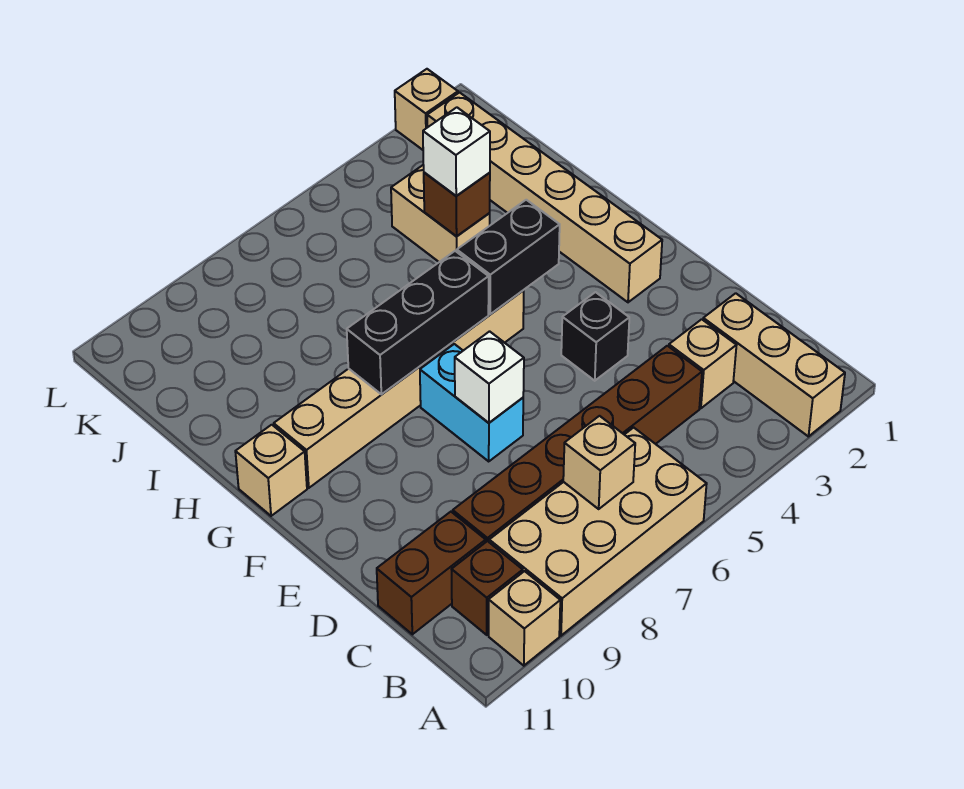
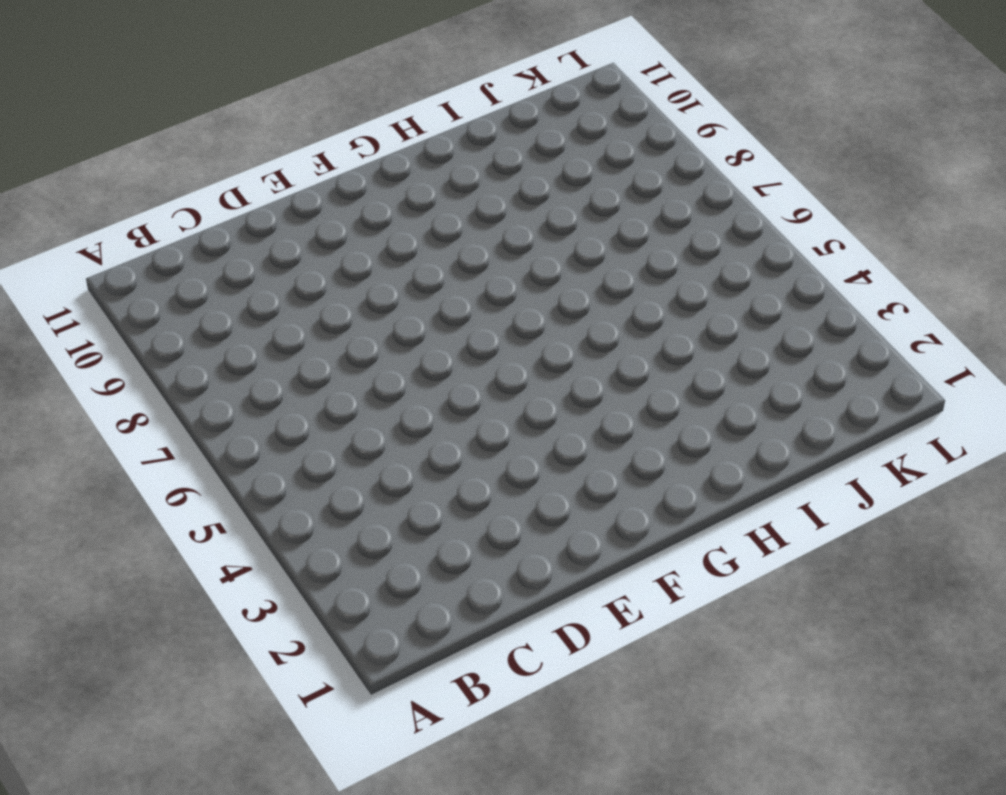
none -> tan 1x3 brick [703,293,845,436]
none -> tan 2x4 brick [489,428,707,636]
none -> tan 1x1 brick [489,571,560,666]

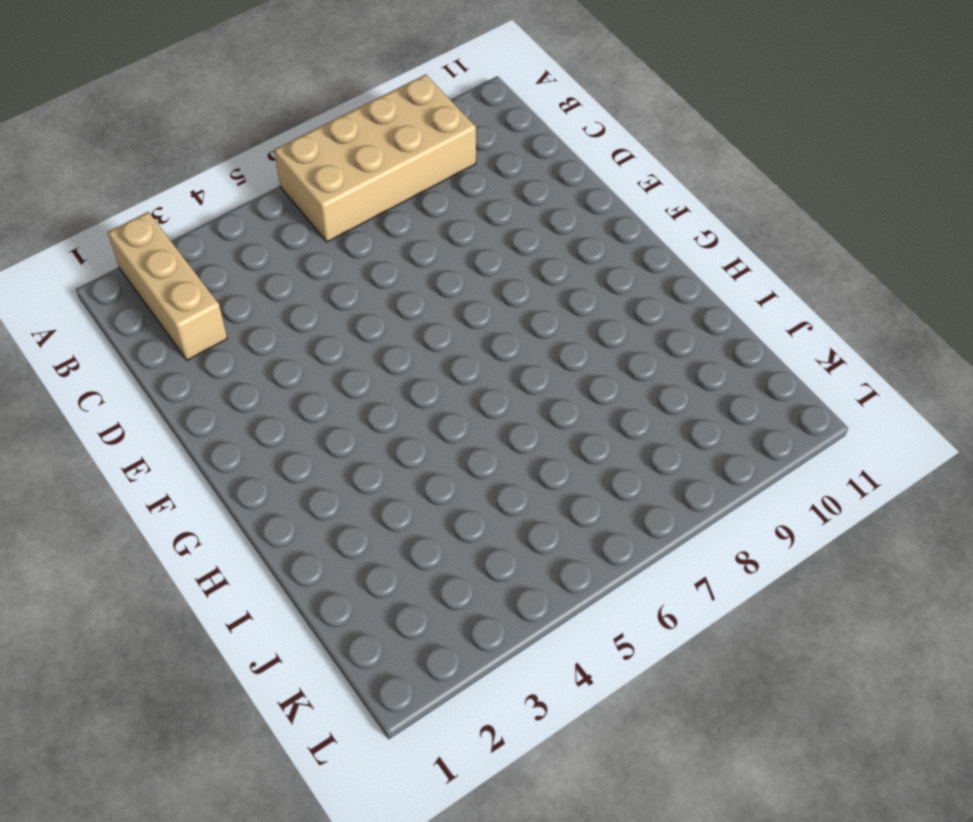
none -> tan 1x1 brick [489,571,560,666]
none -> brown 1x1 brick [451,541,523,635]
none -> tan 1x1 brick [669,319,737,408]

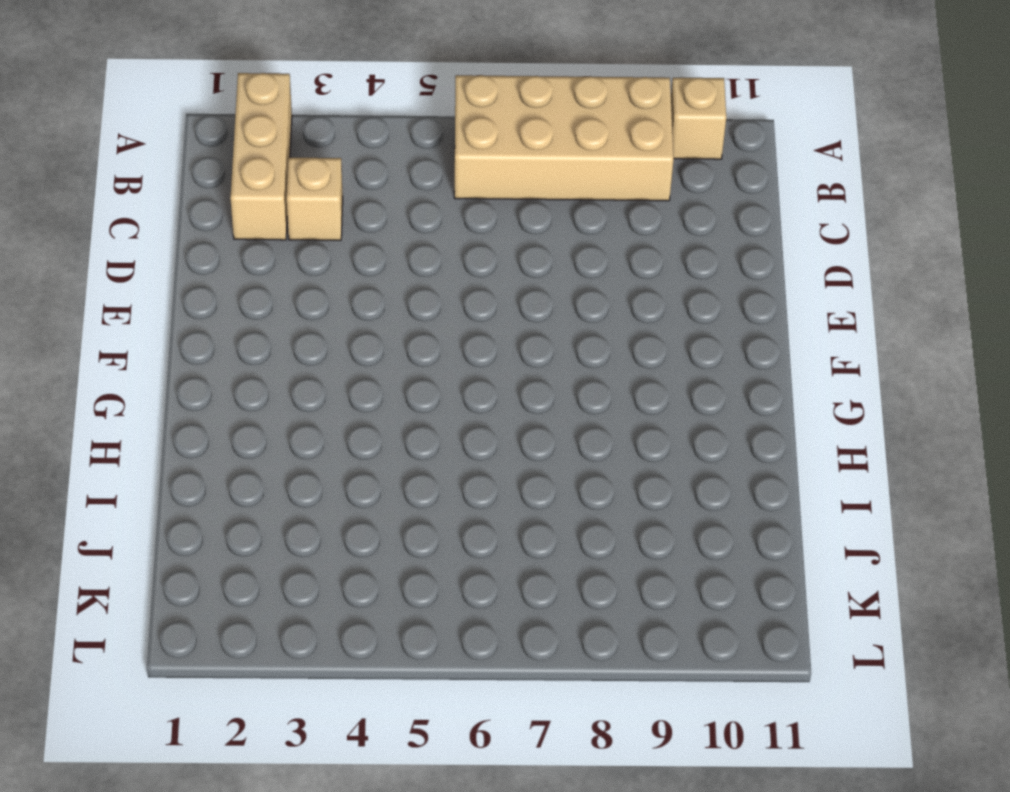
none -> brown 1x1 brick [451,541,523,635]
none -> brown 1x6 brick [453,346,702,542]
none -> brown 1x2 brick [377,512,486,634]

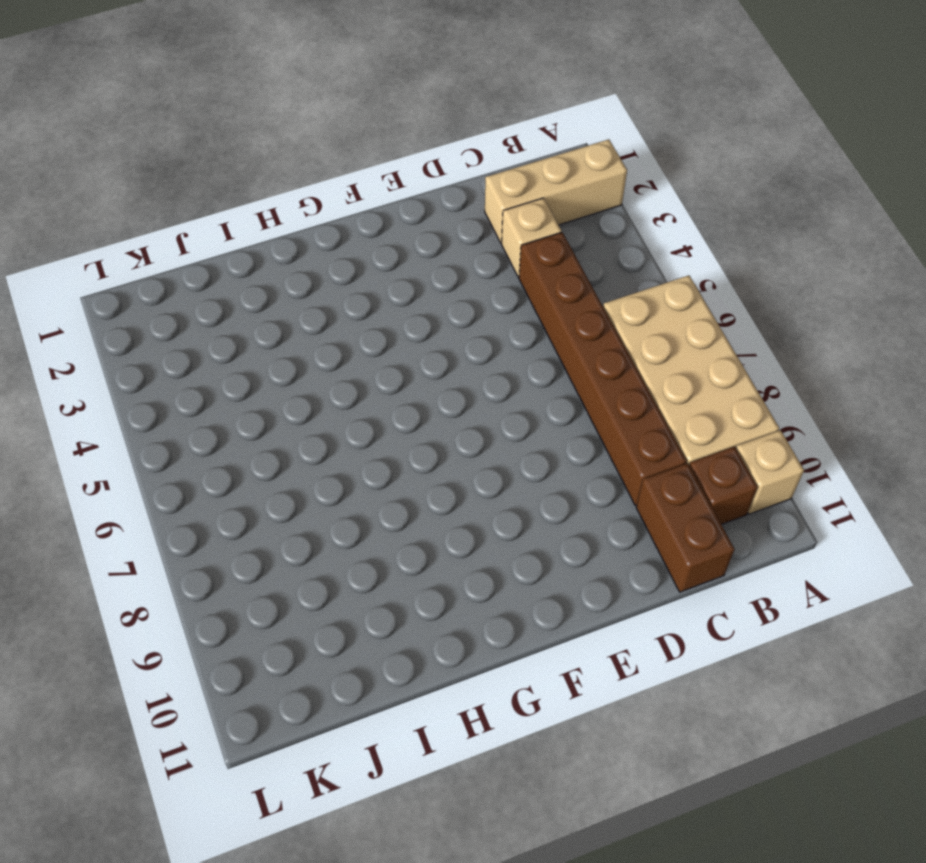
none -> black 1x1 brick [561,292,629,381]
none -> cyan 1x2 brick [420,344,523,461]
none -> tan 1x6 brick [427,93,662,302]

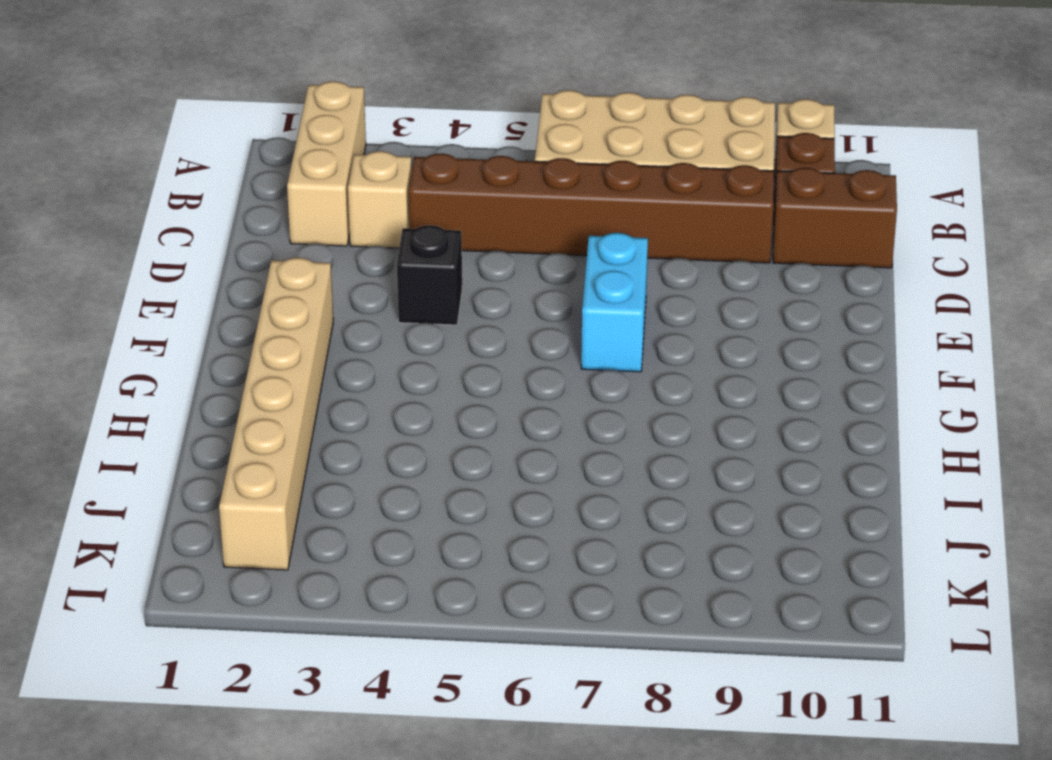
none -> tan 1x6 brick [274,290,524,488]
none -> tan 1x1 brick [235,425,307,516]
none -> tan 1x2 brick [391,165,490,262]

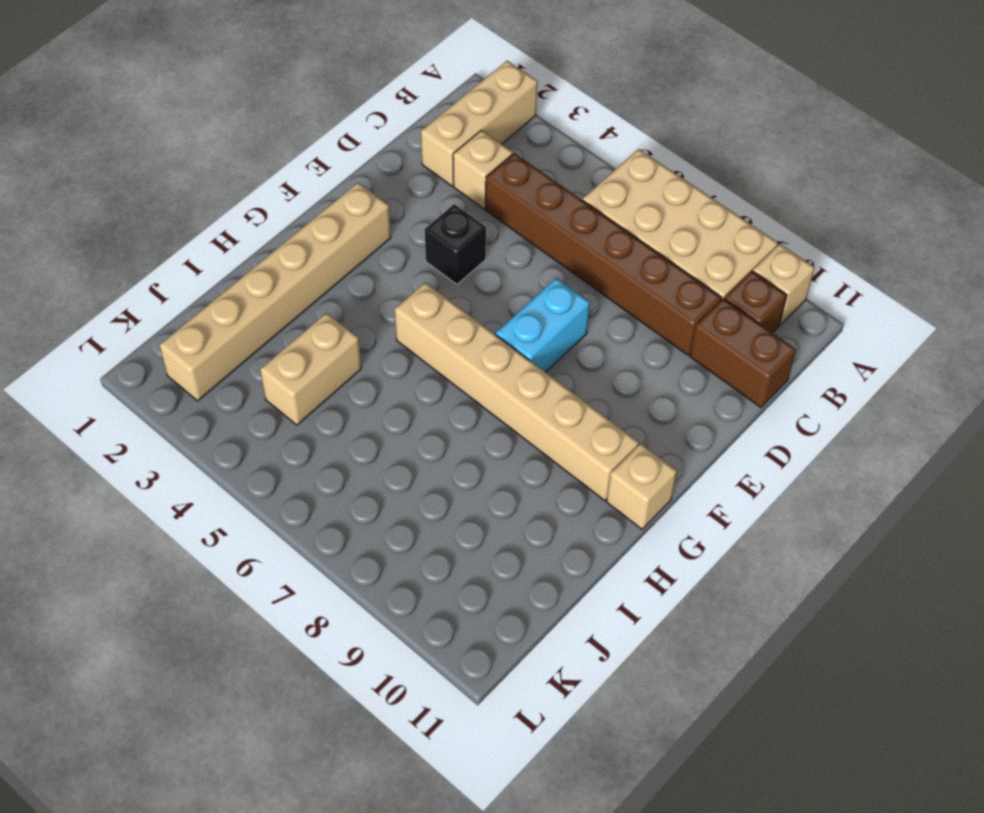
none -> tan 1x1 brick [395,69,458,150]
none -> tan 1x1 brick [563,416,635,509]
none -> white 1x1 brick [455,331,524,423]

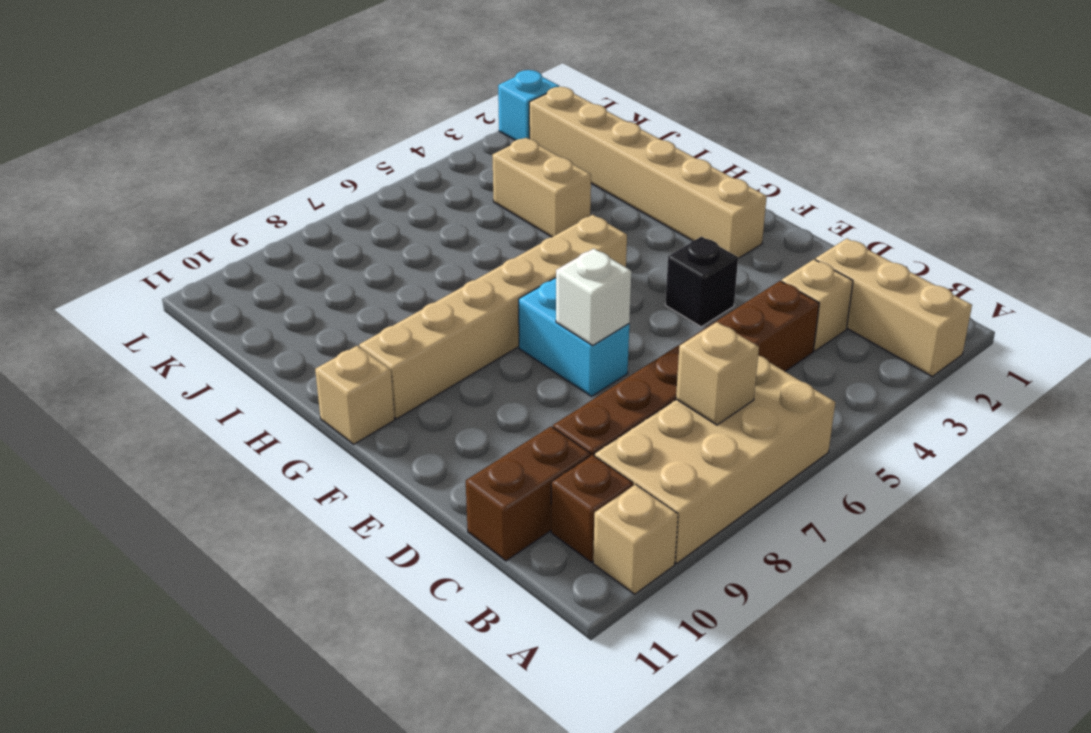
cyan 1x1 brick [498,70,559,140] -> tan 1x1 brick [395,69,458,150]
none -> black 1x2 brick [457,200,560,314]
none -> black 1x3 brick [347,251,489,394]
none -> brown 1x1 brick [424,172,490,236]

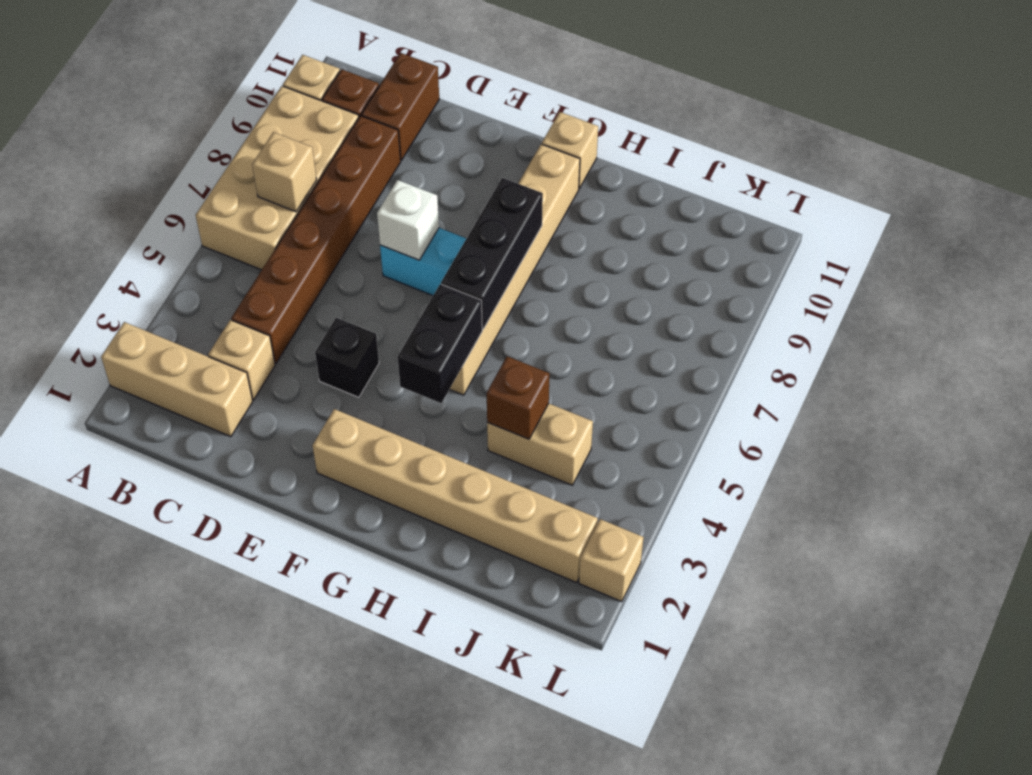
none -> white 1x1 brick [423,107,490,196]

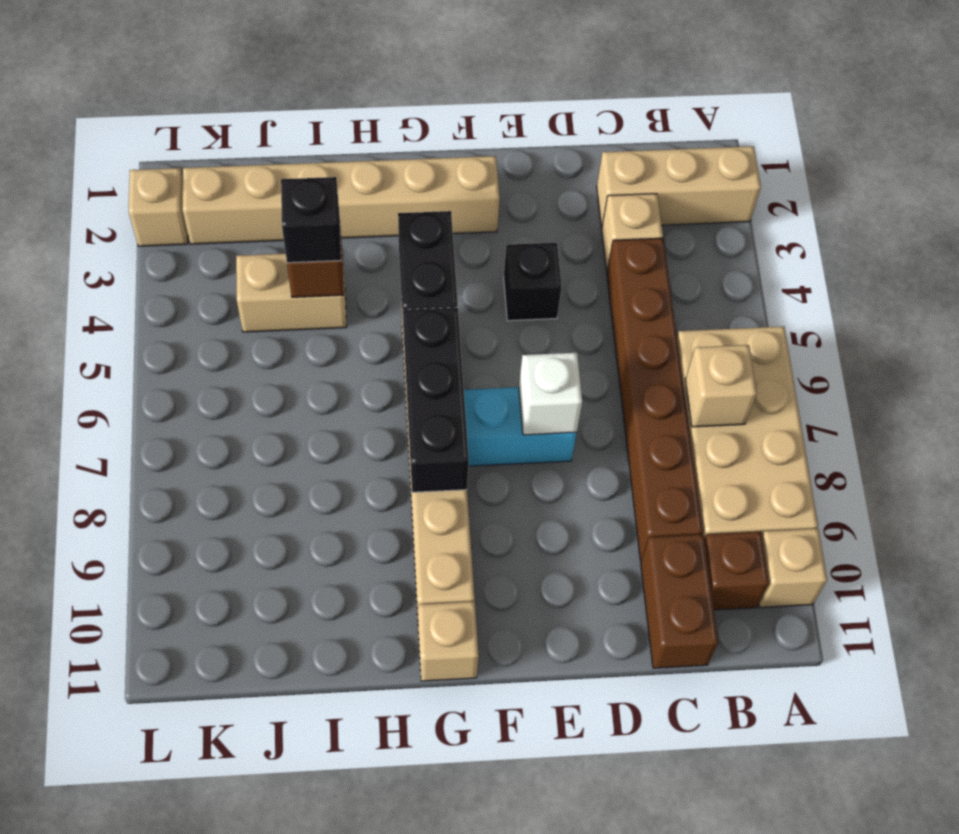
black 1x1 brick [281,177,341,263] -> white 1x1 brick [423,107,490,196]

